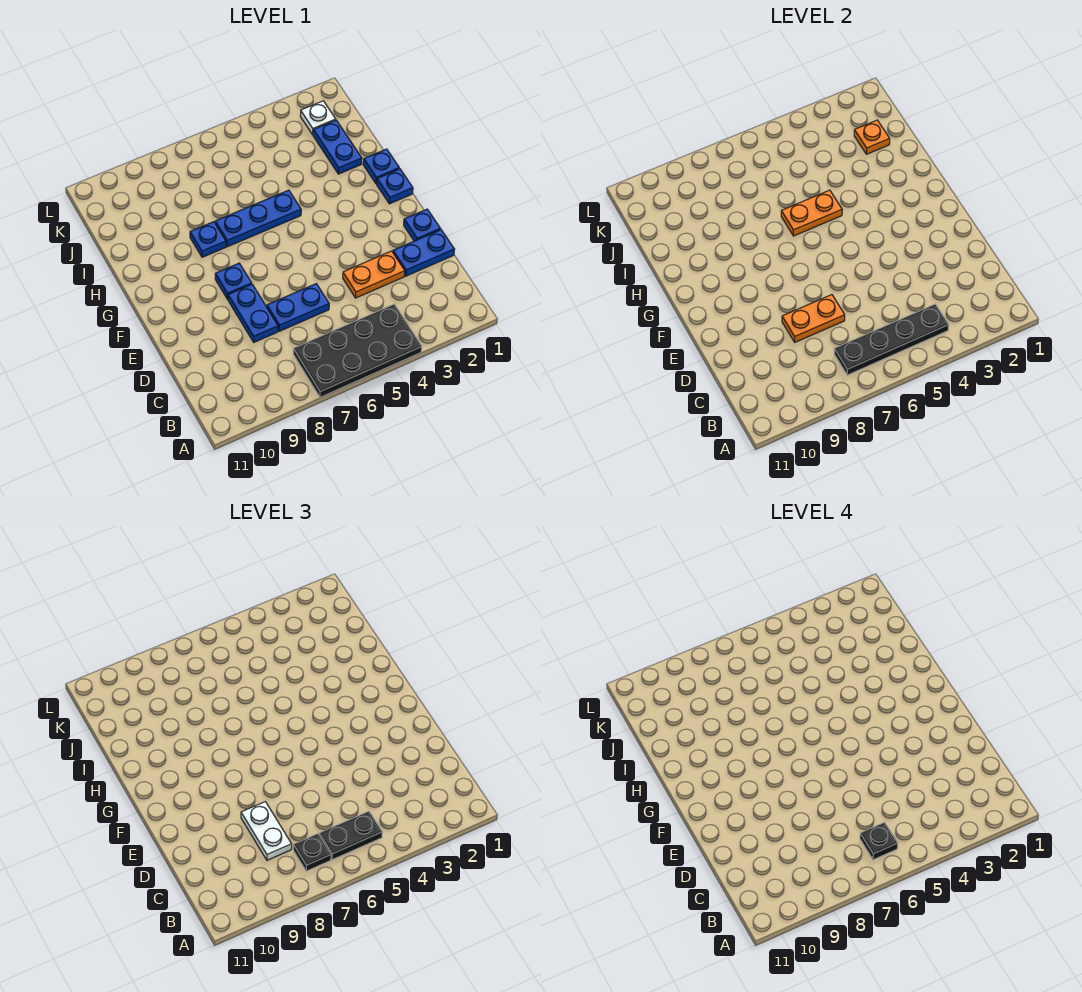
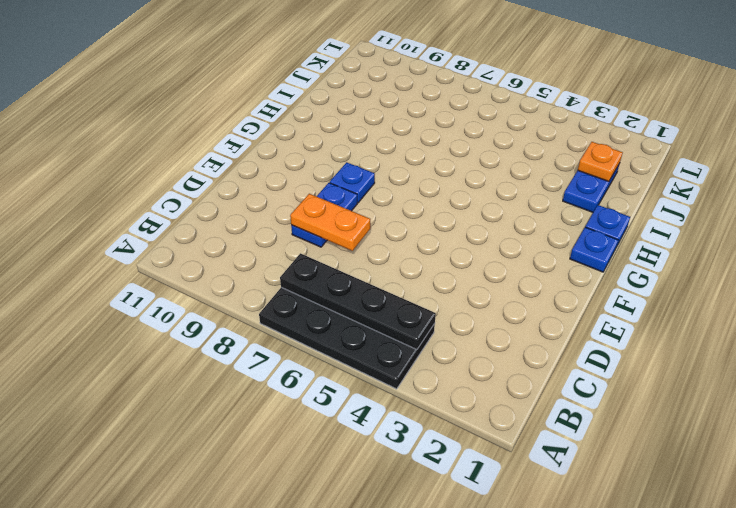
none -> blue 1x2 plate [393,230,454,276]
none -> orange 1x2 plate [343,251,405,298]
none -> blue 1x2 plate [267,284,329,331]

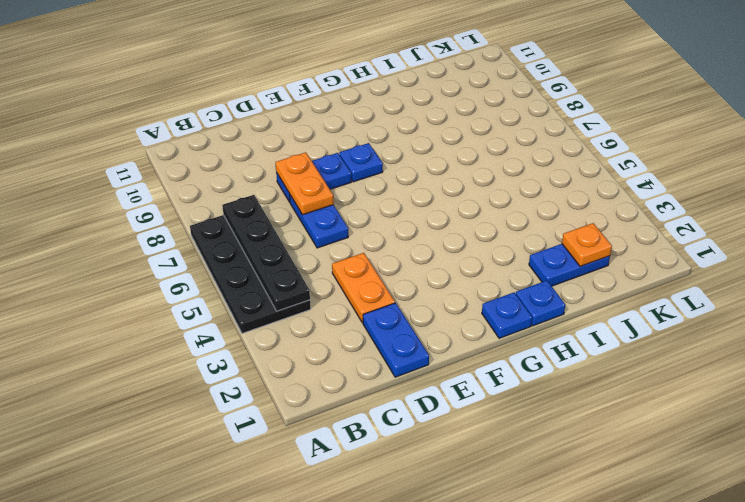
none -> blue 1x1 plate [404,209,440,241]
none -> blue 1x3 plate [215,190,301,247]
none -> blue 1x1 plate [190,222,226,257]

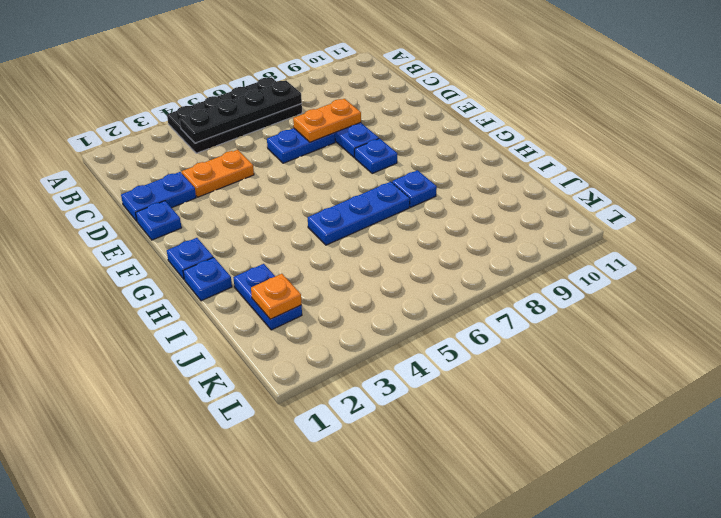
none -> white 1x1 plate [300,101,336,135]
none -> orange 1x2 plate [781,190,842,236]
none -> black 1x2 plate [319,811,382,860]

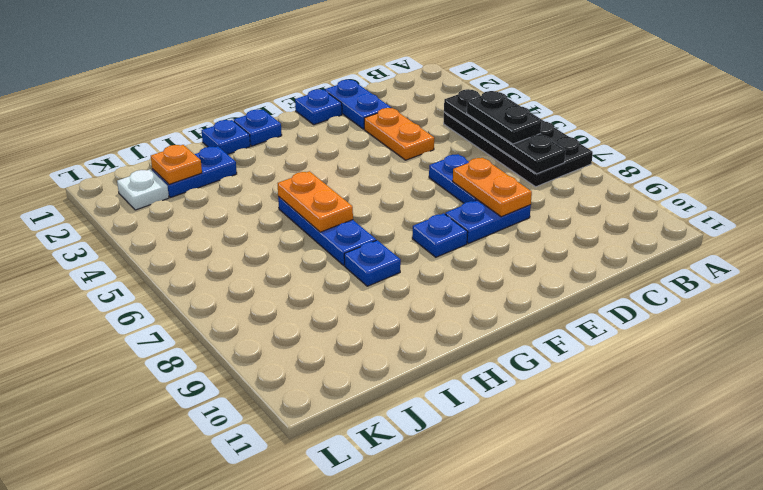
none -> black 1x1 plate [293,834,331,871]
none -> white 1x2 plate [241,802,292,860]
none -> black 1x1 plate [860,823,898,860]

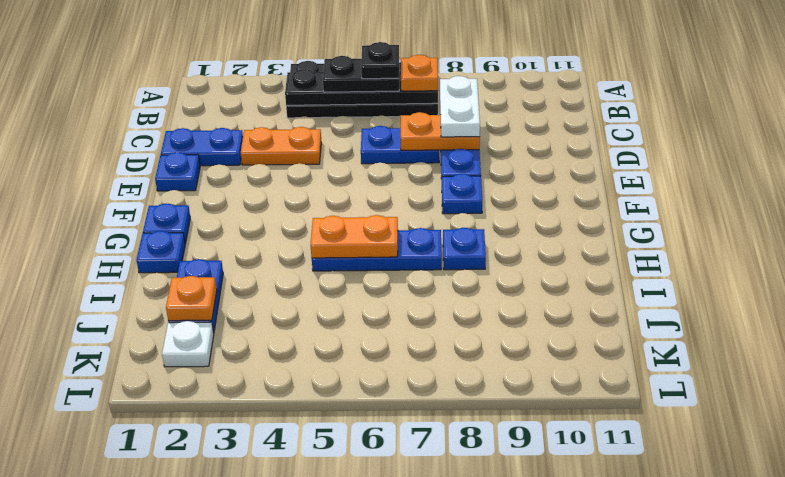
orange 1x1 plate [401,55,438,91] -> black 1x1 plate [293,834,331,871]

